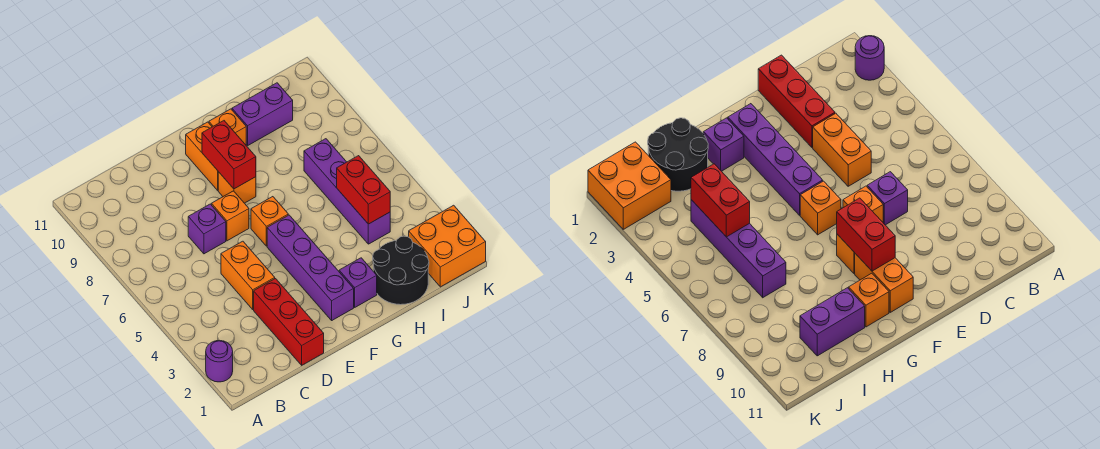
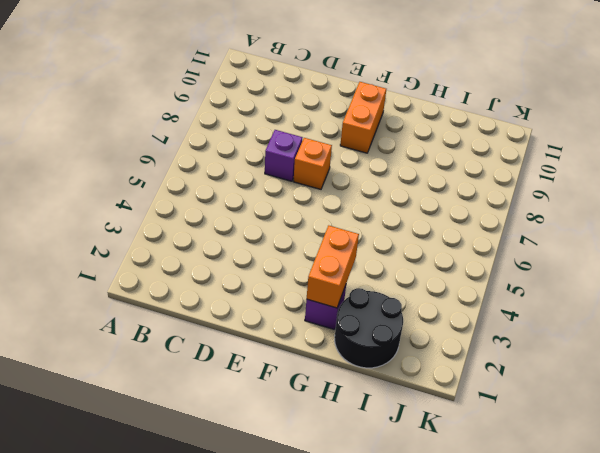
orange 1x2 brick [307,225,359,308] -> orange 1x2 brick moved to [221,241,275,309]
none -> purple 1x1 round brick [206,340,233,382]
none -> red 1x3 brick [254,279,324,365]
none -> purple 1x4 brick [267,215,354,320]

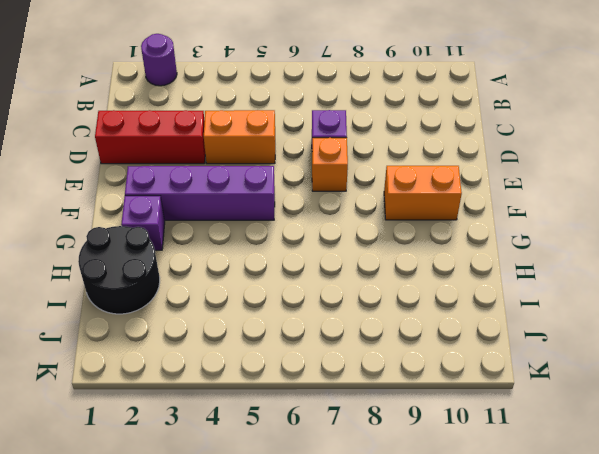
none -> orange 1x1 brick [251,197,288,246]
none -> orange 1x1 brick [218,172,256,203]
none -> orange 1x1 brick [209,109,246,145]

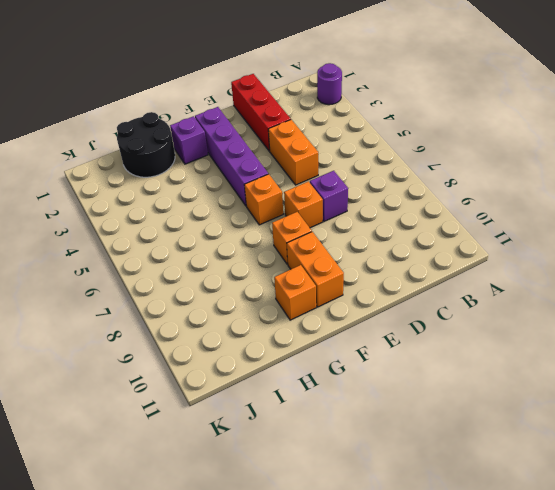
none -> purple 1x2 brick [232,83,293,145]
none -> purple 1x4 brick [304,139,390,244]
none -> orange 2x2 brick [409,205,486,287]

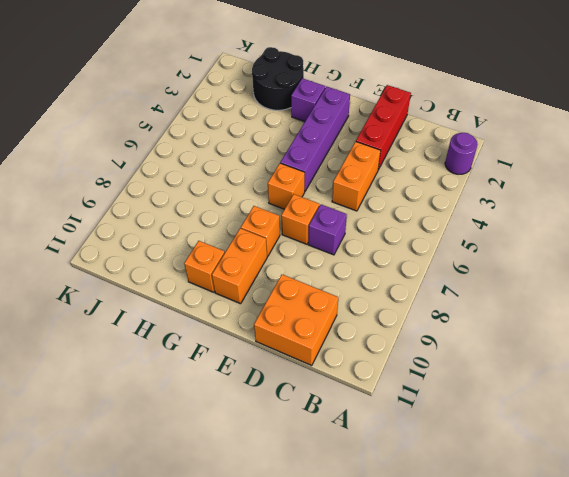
orange 2x2 brick [254,274,338,366] -> orange 2x2 brick moved to [409,205,486,287]
none -> purple 1x2 brick [232,83,293,145]
none -> purple 1x4 brick [304,139,390,244]
none -> red 1x2 brick [202,121,256,189]

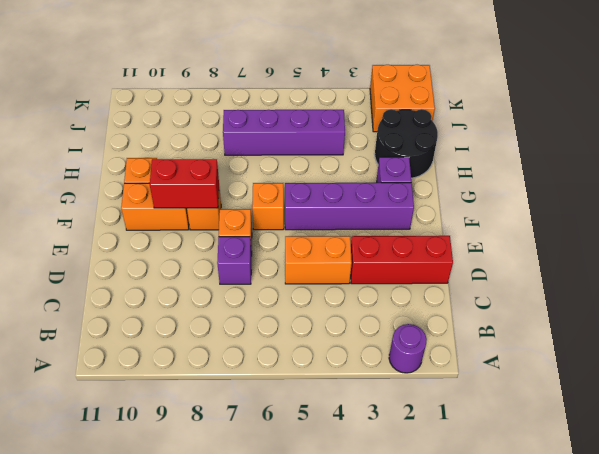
none -> purple 1x2 brick [232,83,293,145]
none -> red 1x2 brick [337,156,390,224]

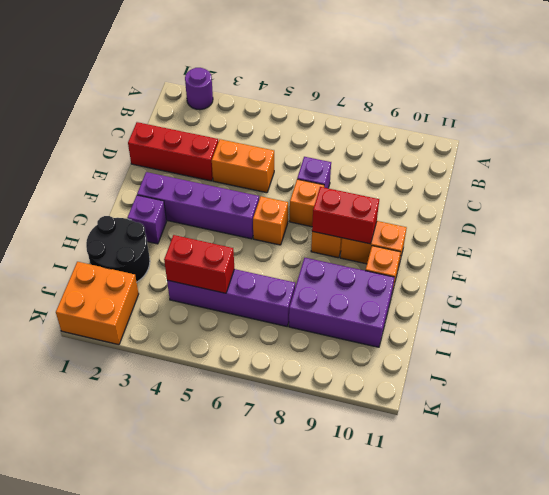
purple 2x3 brick [289,258,395,347] -> purple 1x2 brick [232,83,293,145]

